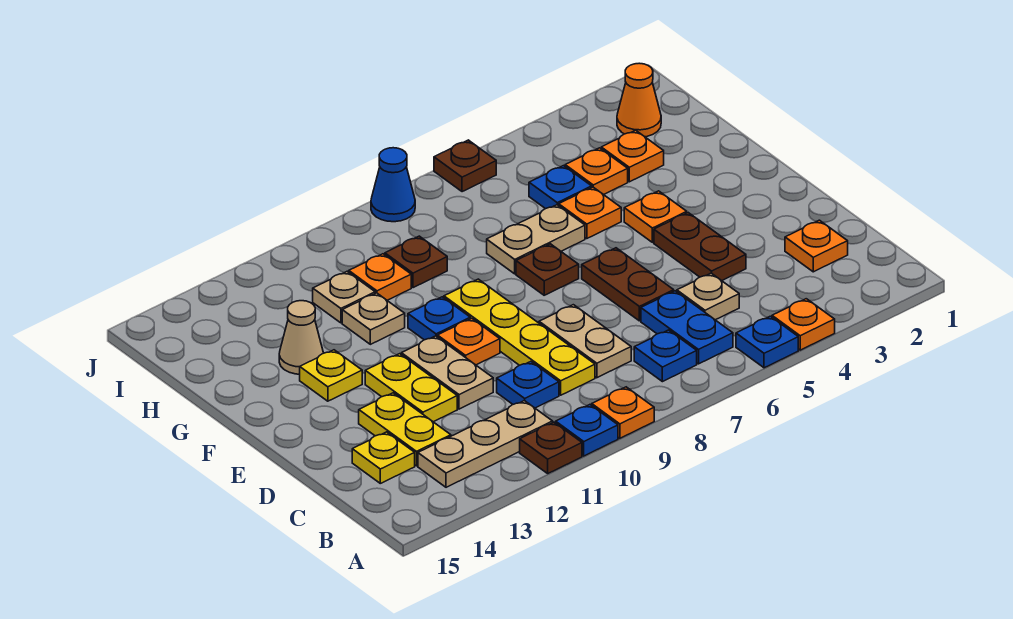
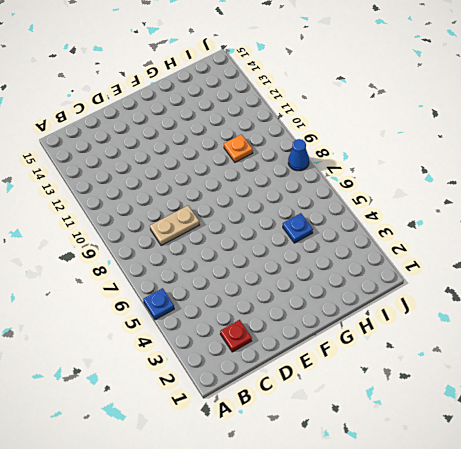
red 1x1 plate [220,320,252,352] -> orange 1x1 plate [785,220,848,272]
none -> orange 1x1 plate [772,299,835,350]
none -> orange 1x1 plate [592,387,654,438]
none -> blue 1x1 plate [556,405,618,456]
none -> brown 1x1 plate [520,422,582,473]

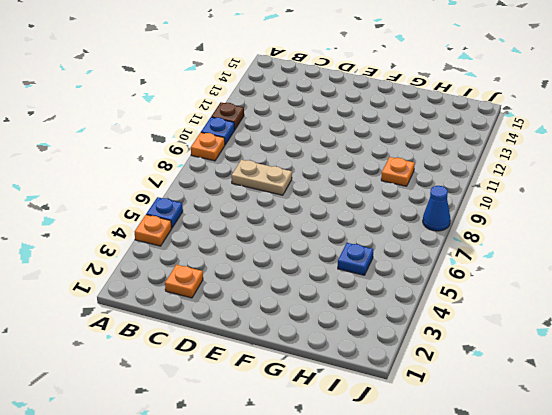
none -> blue 1x2 plate [641,291,733,364]
none -> blue 1x1 plate [634,330,697,382]
none -> tan 1x3 plate [418,401,553,487]
none -> tan 1x1 plate [677,273,739,320]

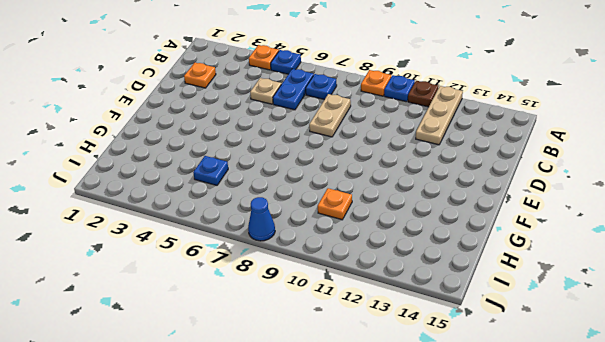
tan 1x3 plate [416,86,463,145] -> tan 1x3 plate turned to [418,401,553,487]
none -> yellow 1x4 plate [444,279,595,395]
none -> blue 1x1 plate [497,362,559,408]
none -> yellow 1x2 plate [359,393,451,466]
none -> yellow 1x1 plate [352,432,415,483]

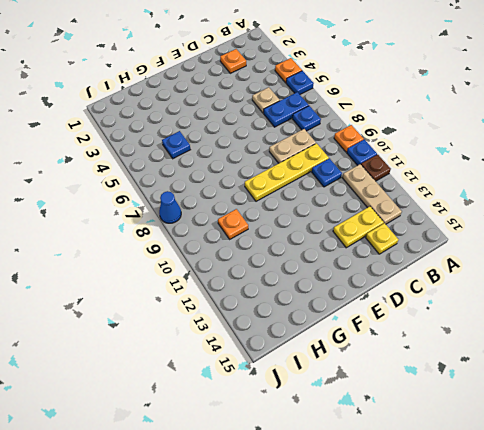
none -> brown 1x2 plate [654,213,746,281]
none -> brown 1x2 plate [582,248,674,321]
none -> tan 1x2 plate [401,336,493,409]
none -> yellow 1x2 plate [365,354,457,422]

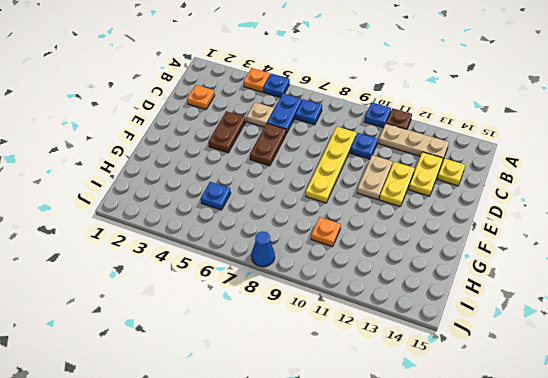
none -> orange 1x1 plate [592,387,654,438]
none -> tan 1x2 plate [539,305,631,378]
none -> orange 1x1 plate [437,318,500,365]
none -> orange 1x1 plate [624,191,687,242]

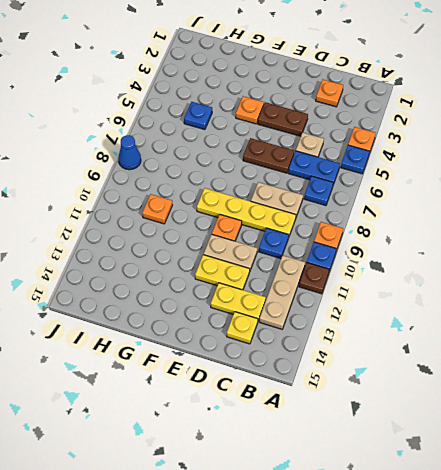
none -> brown 1x1 plate [516,244,579,295]
none -> blue 1x1 plate [408,297,470,340]
none -> yellow 1x1 plate [300,350,362,401]
none -> orange 1x1 plate [559,187,621,239]

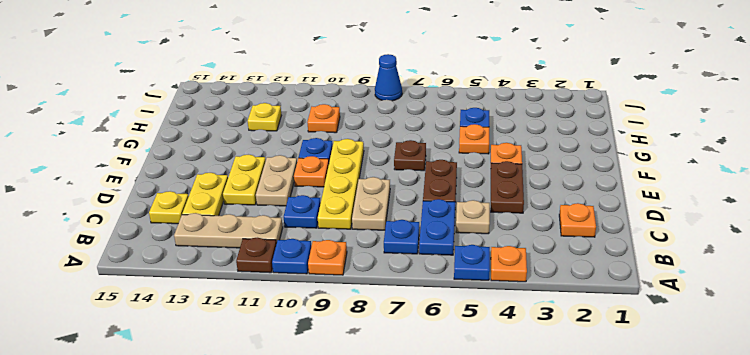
yellow 1x1 plate [248,103,281,131] -> yellow 1x1 plate moved to [300,350,362,401]
none -> tan 1x2 plate [487,205,585,274]
none -> tan 1x1 plate [342,293,405,344]
none -> tan 1x1 cone [279,301,323,374]
none -> orange 1x1 plate [601,130,664,182]

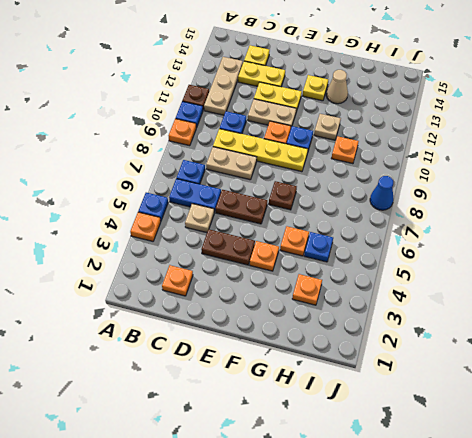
none -> tan 1x2 plate [487,205,585,274]
none -> orange 1x1 plate [565,148,628,195]
none -> brown 1x1 plate [385,236,447,288]
none -> tan 1x1 plate [313,272,375,323]

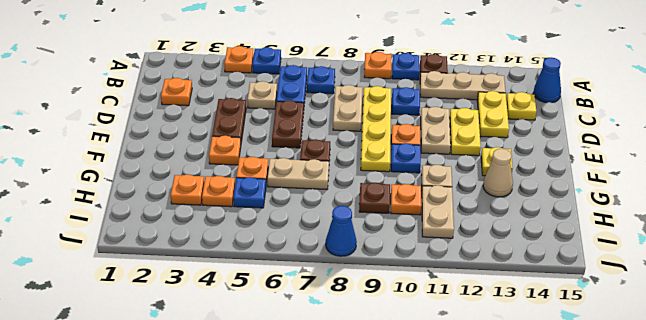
blue 1x1 cone [533,57,561,103] -> none
tan 1x2 plate [422,185,454,238] -> tan 1x1 plate [313,272,375,323]
none -> orange 1x1 cone [617,63,661,137]
none -> brown 1x1 plate [434,140,496,192]

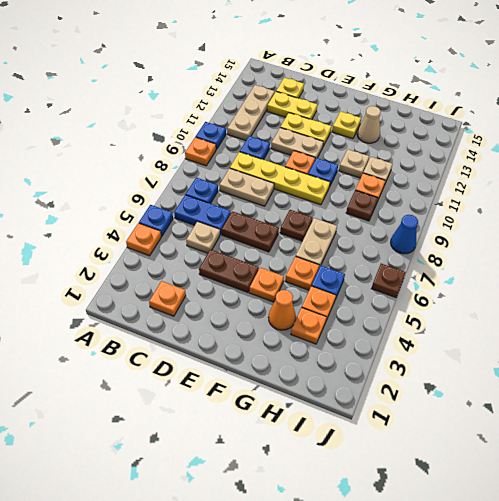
orange 1x1 cone [268,290,296,330] -> orange 1x1 cone moved to [617,63,661,137]
none -> brown 1x1 plate [520,422,582,473]

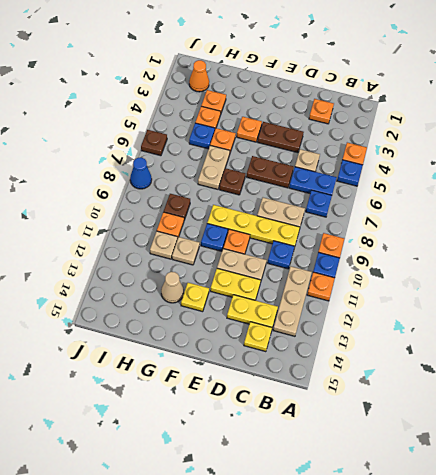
orange 1x1 plate [307,272,335,301] -> brown 1x1 plate [520,422,582,473]

